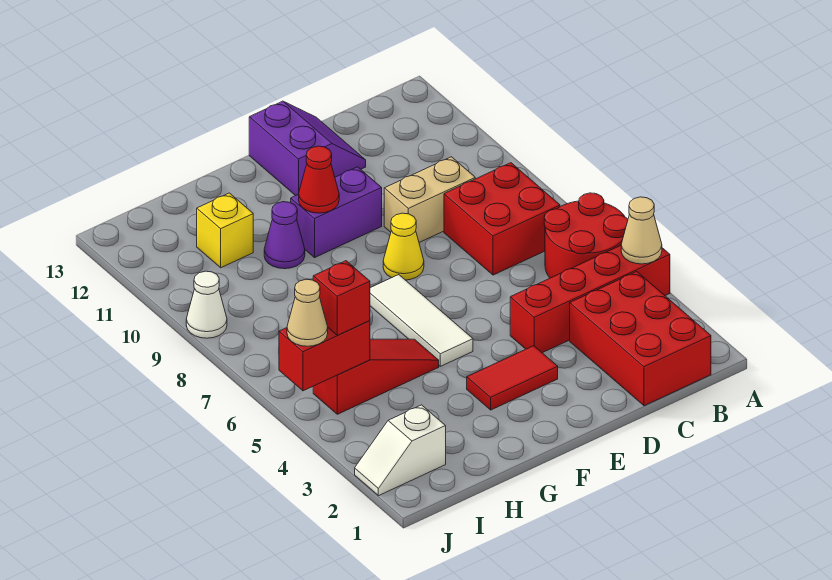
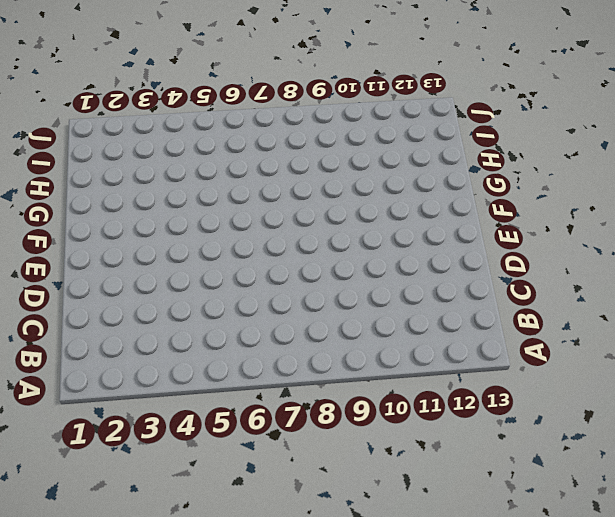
none -> red 1x4 brick [510,245,670,353]
none -> red 2x2 round brick [544,193,628,278]
none -> red 2x3 brick [570,272,711,406]

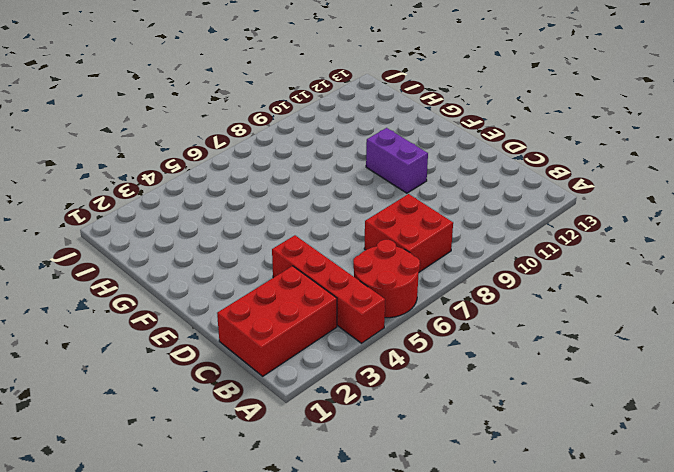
none -> tan 1x2 brick [384,157,475,242]
none -> purple 2x2 slope [249,101,366,196]
none -> red 1x2 tile [467,346,558,410]

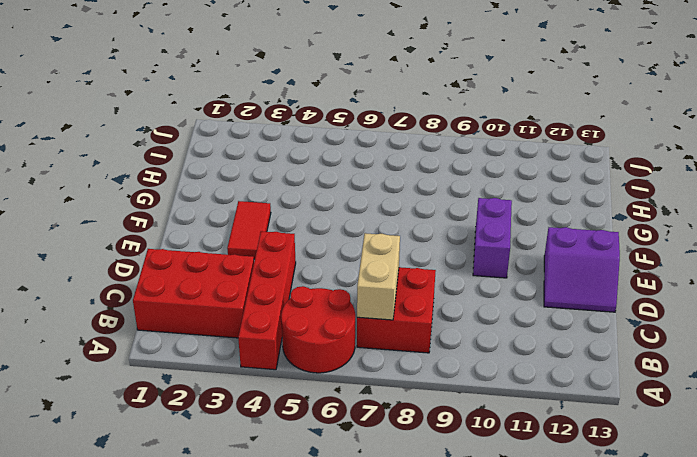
tan 1x2 brick [357,233,400,320] -> tan 1x2 brick moved to [384,157,475,242]
none -> yellow 1x1 cone [383,213,424,280]
none -> white 1x3 tile [370,275,473,366]
none -> red 1x3 slope [313,339,439,414]

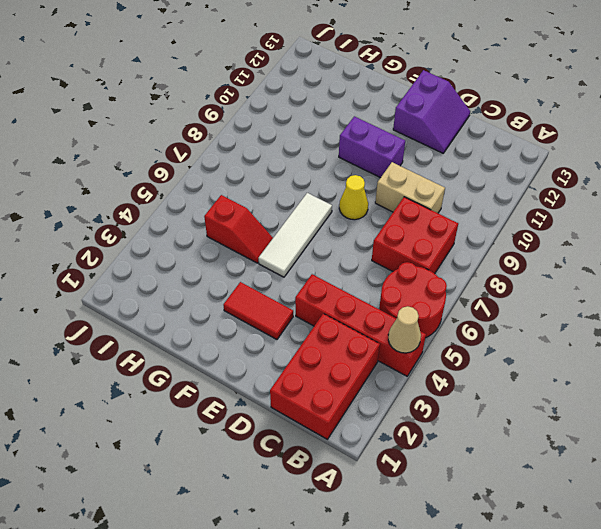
red 1x2 slope [204,195,273,263] -> red 1x3 slope [313,339,439,414]
none -> purple 1x1 cone [264,202,305,269]
none -> yellow 1x1 brick [197,193,253,268]
none -> white 1x2 slope [355,405,446,496]

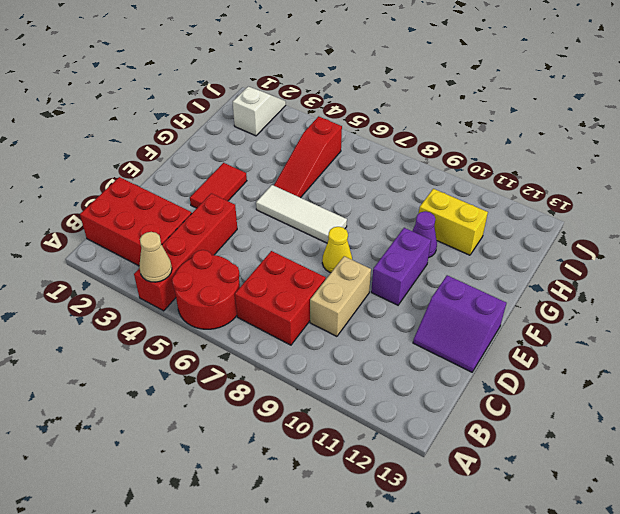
yellow 1x2 brick [419,189,488,255] -> yellow 1x1 brick [197,193,253,268]
none -> white 1x1 cone [186,271,227,338]
none -> red 1x1 cone [299,146,339,213]
none -> red 1x2 brick [279,321,370,391]

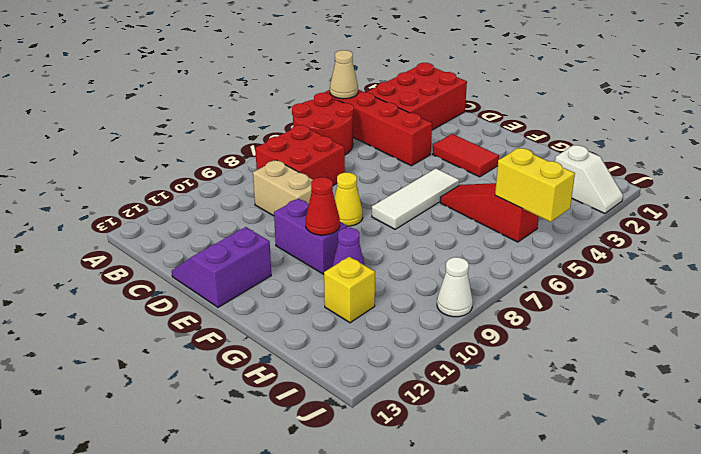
yellow 1x2 brick [495,148,575,222] -> red 1x2 brick [279,321,370,391]
none -> red 1x1 brick [313,261,370,335]
none -> tan 1x1 cone [287,279,328,346]

